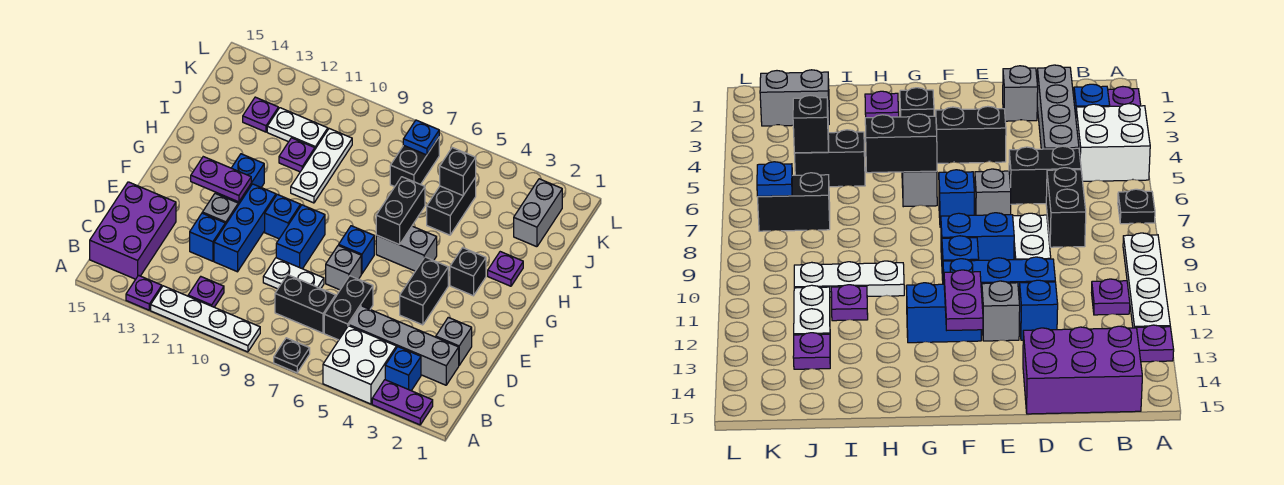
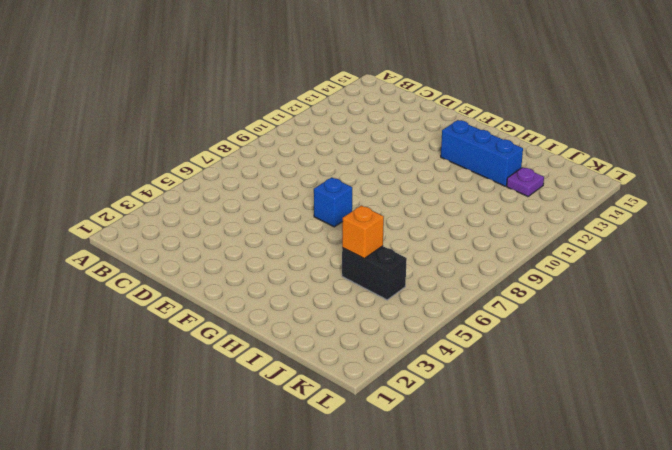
blue 1x3 brick [441,120,523,186] -> blue 1x3 brick moved to [214,184,276,272]
orange 1x1 brick [342,205,384,259] -> none
none -> purple 1x2 plate [372,380,433,425]
none -> white 2x2 brick [323,326,396,404]
none -> black 1x1 plate [274,338,310,373]
none -> white 1x4 plate [151,286,260,352]

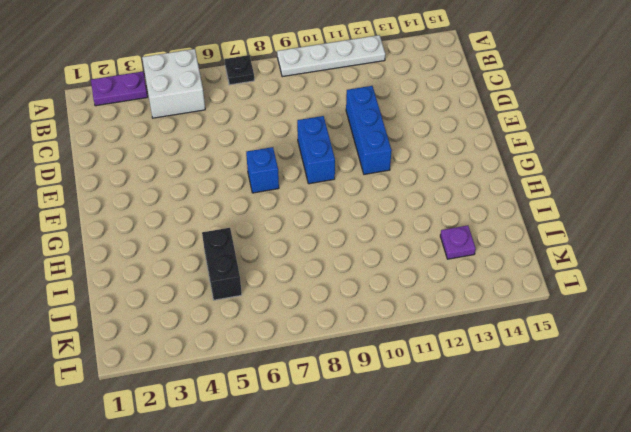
none -> purple 1x1 plate [126,275,162,310]
none -> blue 1x1 brick [385,347,421,391]
none -> purple 1x1 plate [188,277,224,307]
none -> purple 2x3 brick [90,182,176,279]

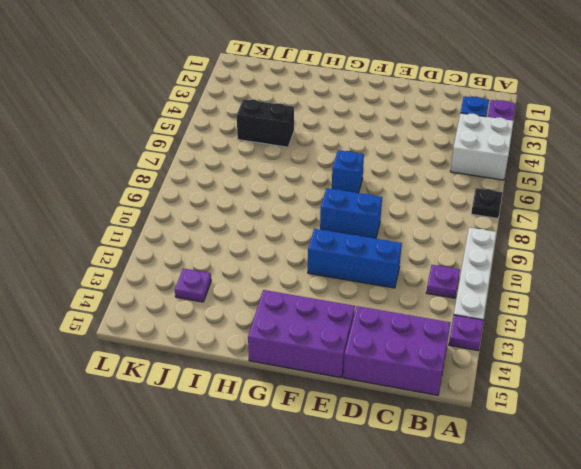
purple 2x3 brick [248,290,355,378] -> none
none -> grey 1x4 brick [349,306,459,385]
none -> black 1x2 brick [324,276,373,340]
none -> black 1x2 brick [275,275,335,333]
none -> grey 1x1 brick [436,317,472,365]

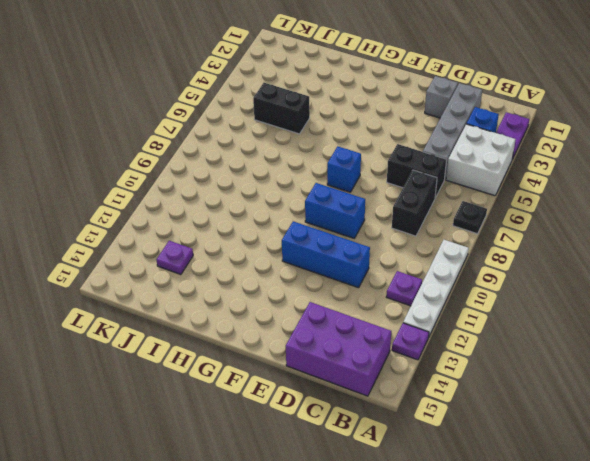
none -> white 1x2 plate [263,258,324,289]
none -> blue 1x1 brick [190,213,225,261]
none -> black 1x2 brick [400,257,448,325]
none -> grey 1x1 brick [326,245,361,290]

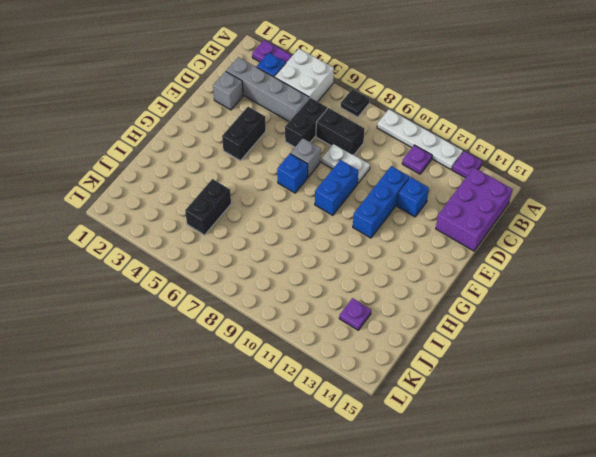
none -> grey 1x1 brick [202,194,238,225]
none -> blue 1x1 brick [265,194,301,239]
none -> blue 1x2 brick [215,154,264,205]
none -> black 1x1 brick [450,248,486,296]

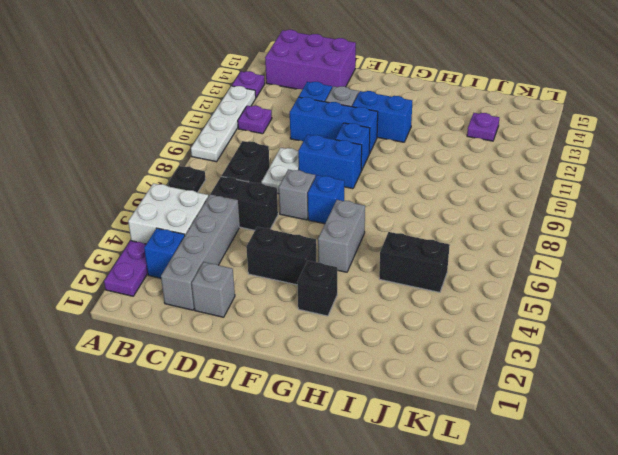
none -> purple 1x1 plate [488,252,523,286]
none -> white 1x3 plate [291,129,352,203]
none -> purple 1x1 plate [279,138,315,172]
none -> grey 1x2 brick [514,179,562,247]

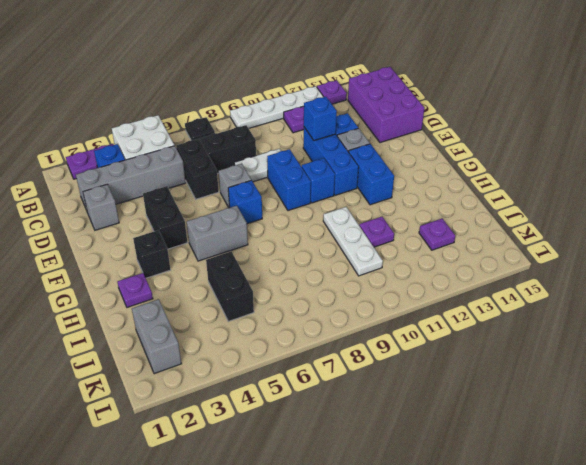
blue 1x1 brick [304,97,337,141] -> none
none -> black 1x2 brick [390,137,439,187]
none -> white 1x2 plate [267,108,328,149]
none -> purple 1x2 plate [191,157,251,202]
none -> black 1x2 brick [376,177,425,245]

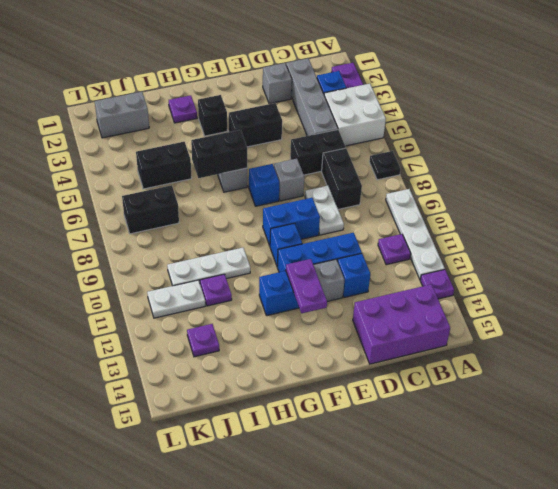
white 1x2 plate [147,280,205,318] -> white 1x2 plate turned to [267,108,328,149]
none -> black 1x1 brick [440,148,476,196]
none -> blue 1x1 plate [403,120,439,155]

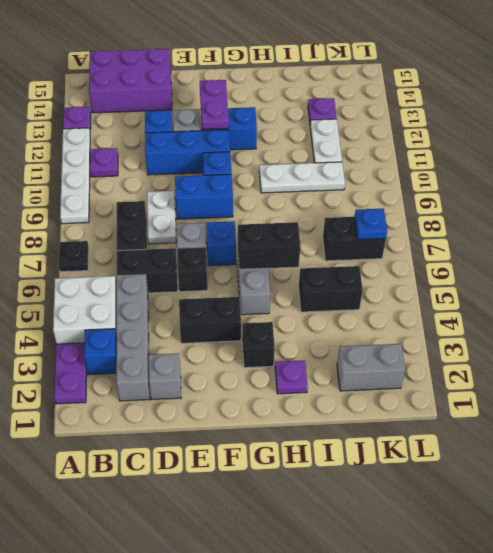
black 1x1 brick [177,247,208,292] -> black 1x1 brick moved to [440,148,476,196]
none -> purple 1x1 plate [279,138,315,172]

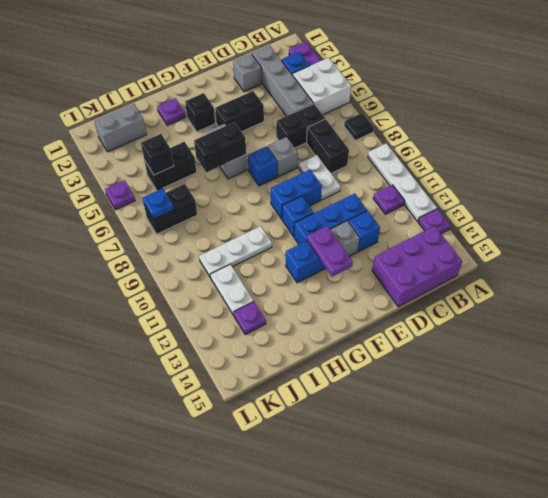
purple 1x1 plate [105,180,135,210] -> purple 1x1 plate moved to [279,138,315,172]

